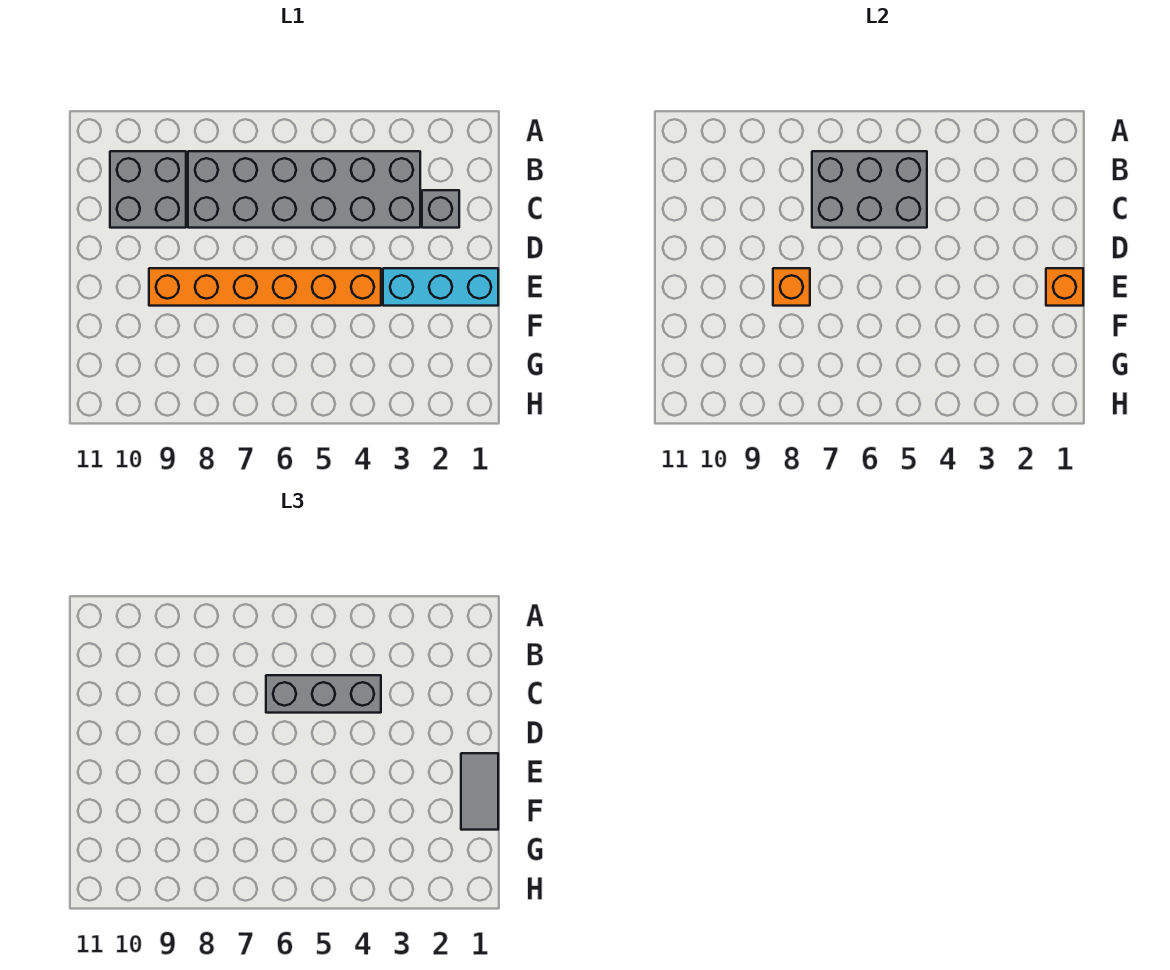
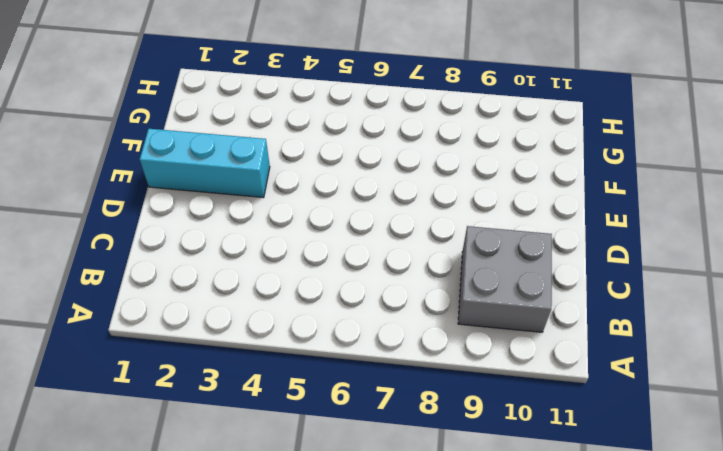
none -> grey 2x6 brick [188,151,420,228]
none -> grey 1x1 brick [422,190,459,228]

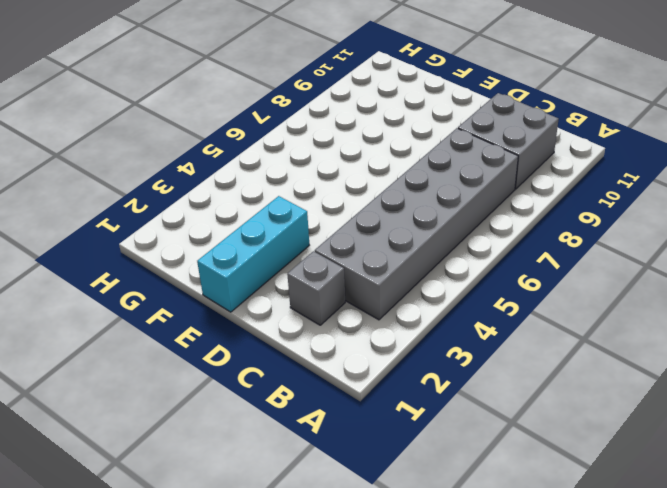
none -> orange 1x6 brick [149,268,381,306]
none -> grey 2x3 brick [812,151,927,228]

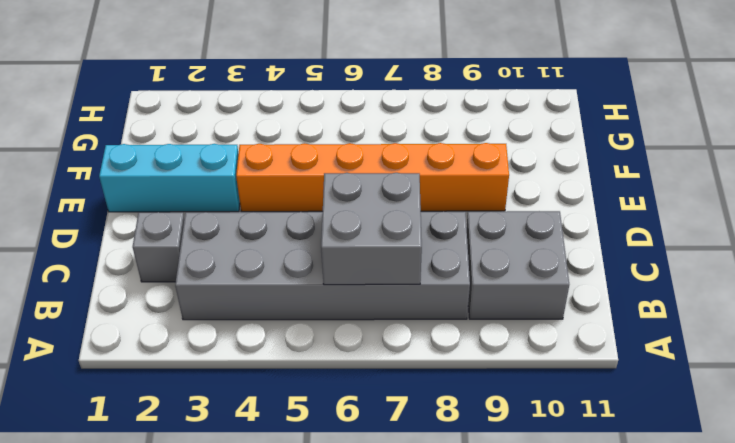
grey 2x2 brick [321,173,422,285] -> grey 2x3 brick [812,151,927,228]
none -> orange 1x1 brick [1046,268,1083,306]
none -> orange 1x1 brick [773,268,810,306]

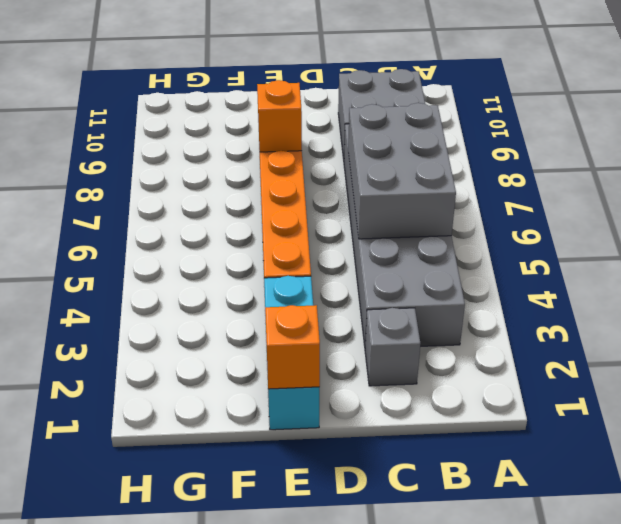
none -> grey 1x3 brick [266,675,381,713]
none -> grey 1x2 tile [461,753,498,830]

